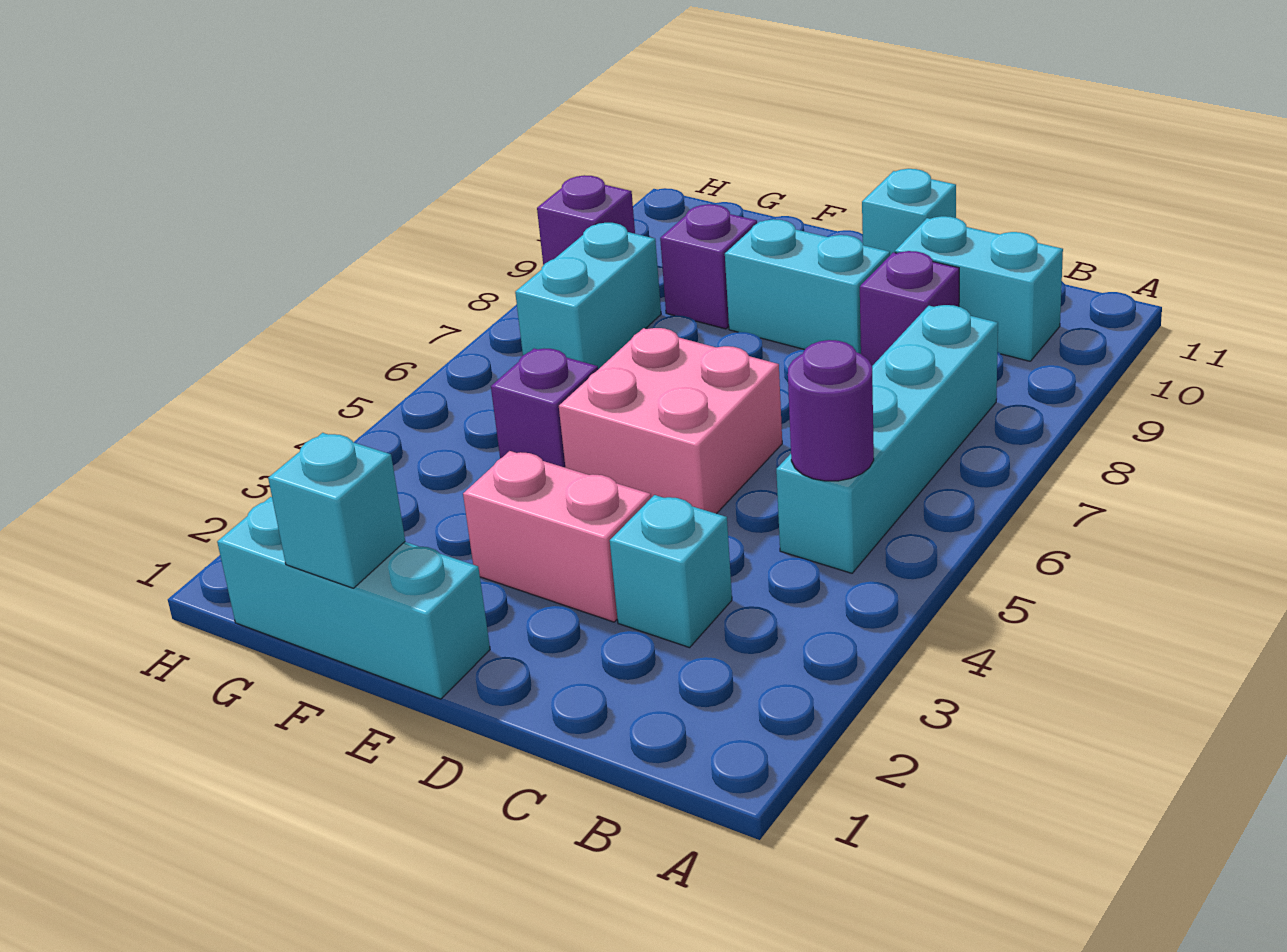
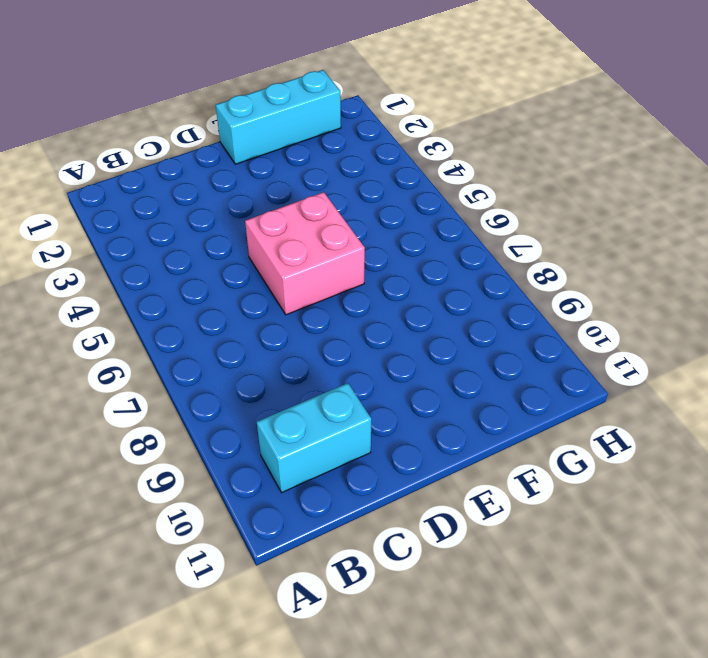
none -> cyan 1x4 brick [776,305,998,573]
none -> cyan 1x1 brick [610,495,732,648]
none -> purple 1x1 brick [860,251,959,366]

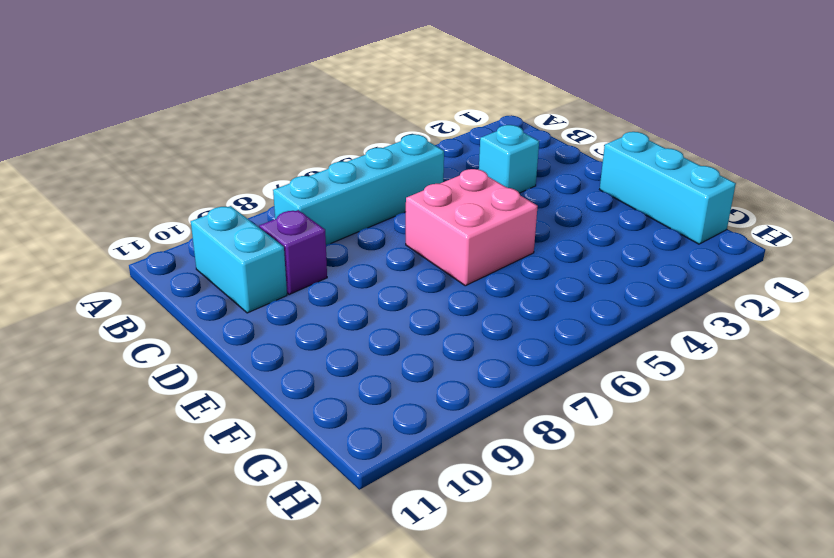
none -> pink 1x2 brick [463,451,651,622]
none -> cyan 1x2 brick [725,219,890,354]
none -> cyan 1x1 brick [862,169,956,255]

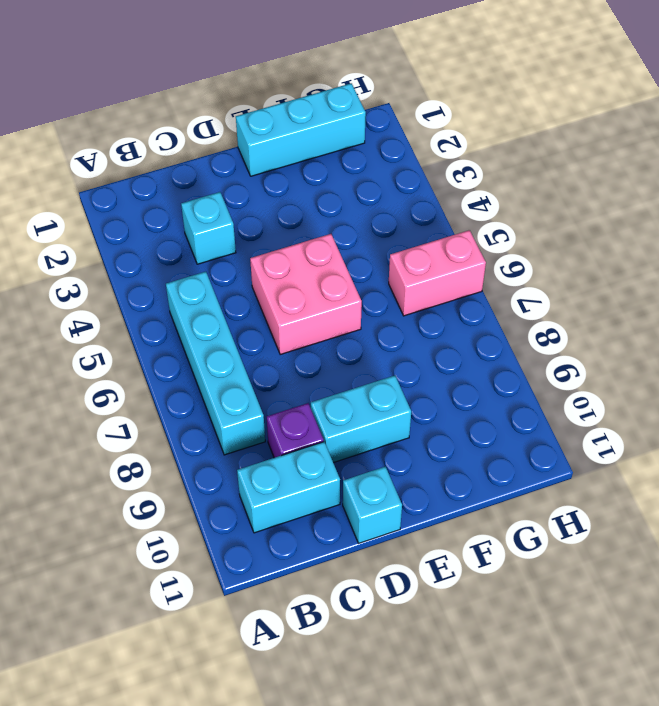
pink 1x2 brick [389,230,486,316] -> pink 1x2 brick moved to [463,451,651,622]
none -> purple 1x1 brick [491,349,598,467]
none -> purple 1x1 brick [660,204,757,329]
none -> cyan 1x2 brick [515,223,661,369]

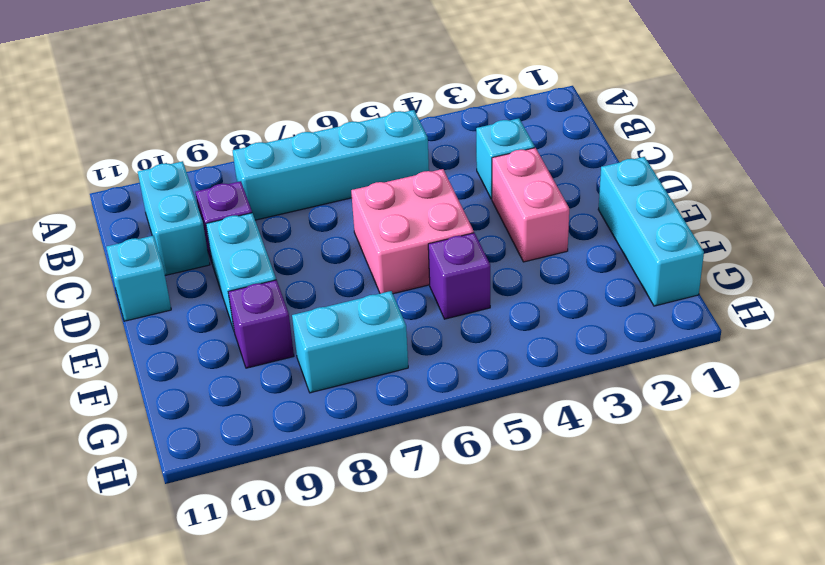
none -> purple 1x1 brick [537,175,635,265]
none -> purple 1x1 round brick [788,340,874,481]
none -> cyan 1x1 brick [268,433,405,588]

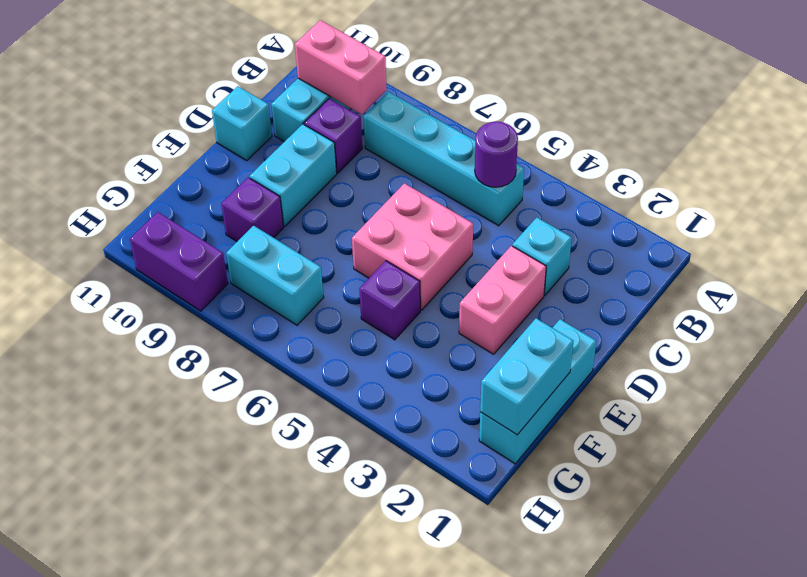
pink 1x2 brick [295,20,387,114] -> none
cyan 1x2 brick [480,318,574,435] -> cyan 1x1 brick [268,433,405,588]
purple 1x2 brick [130,212,228,311] -> purple 1x1 brick [537,175,635,265]

